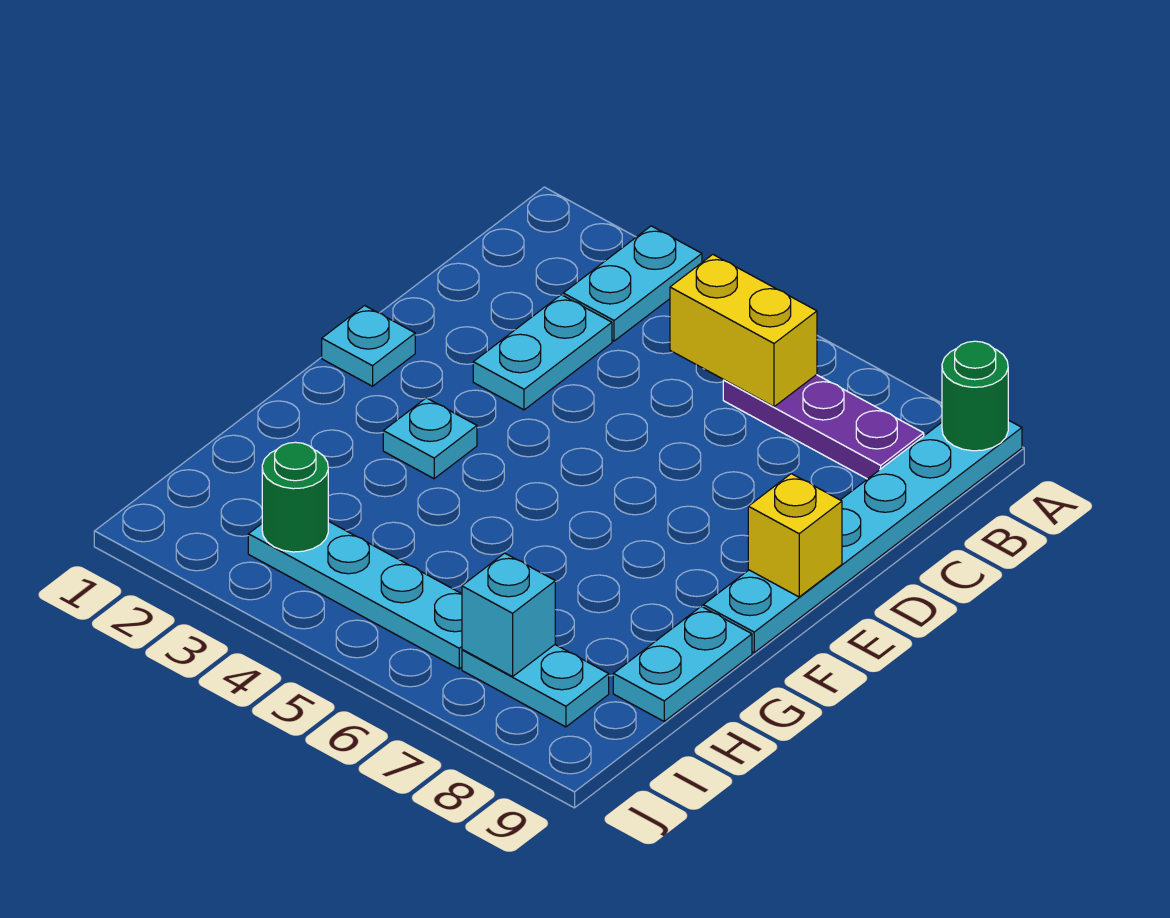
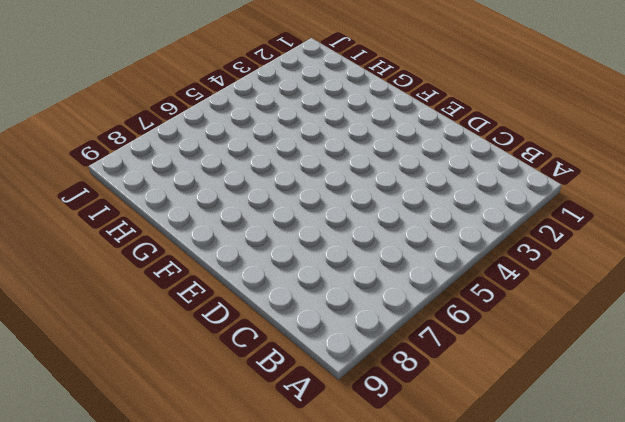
none -> cyan 1x2 plate [563,226,702,341]
none -> cyan 1x6 plate [703,420,1022,653]
none -> purple 1x3 plate [723,375,924,479]

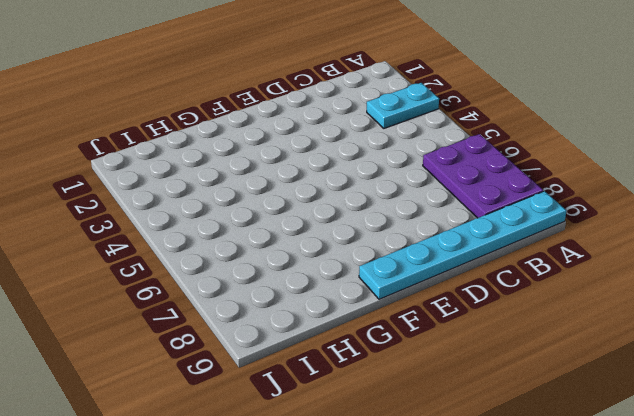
purple 2x3 plate [423,134,543,218] -> purple 1x3 plate [723,375,924,479]
none -> cyan 1x2 plate [473,295,612,410]
none -> cyan 1x1 plate [322,306,415,386]
none -> cyan 1x1 plate [383,398,477,479]

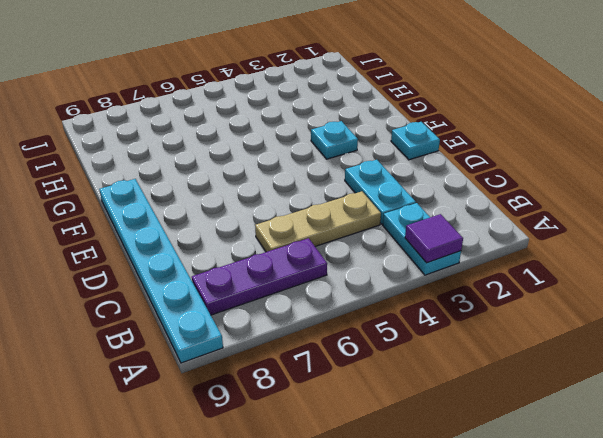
purple 1x1 tile [405,214,463,263] -> none
tan 1x3 plate [255,191,381,252] -> none
none -> cyan 1x2 plate [613,606,752,721]
none -> cyan 1x4 plate [248,521,462,669]
none -> cyan 1x2 plate [462,645,609,727]

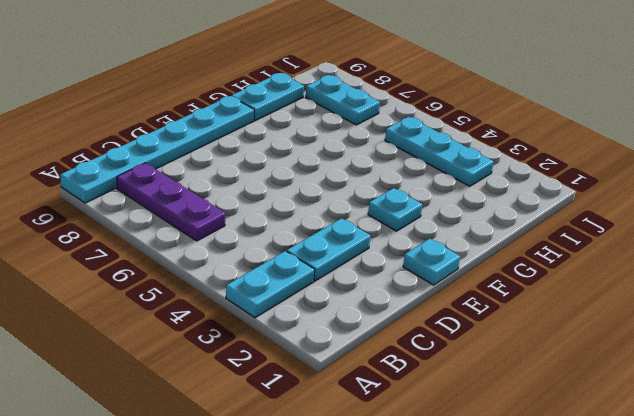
cyan 1x3 plate [385,117,494,186] -> cyan 1x4 plate [248,521,462,669]
none -> green 1x1 round brick [942,341,1008,451]
none -> yellow 1x2 brick [670,255,817,407]
none -> yellow 1x1 brick [748,474,842,597]

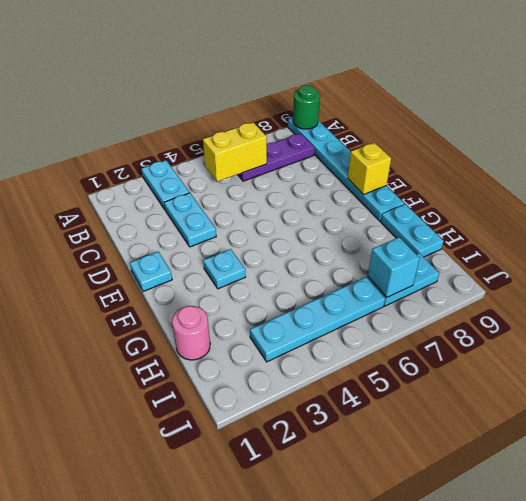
pink 1x1 round brick [172,306,210,360] -> none
none -> green 1x1 round brick [262,442,328,552]

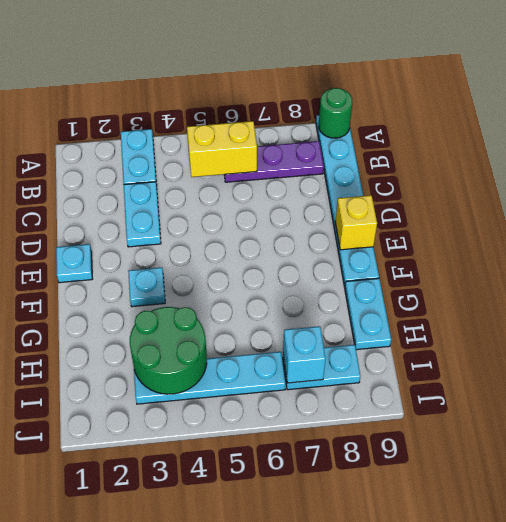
green 2x2 round brick [130,307,207,394] -> green 1x1 round brick [262,442,328,552]

